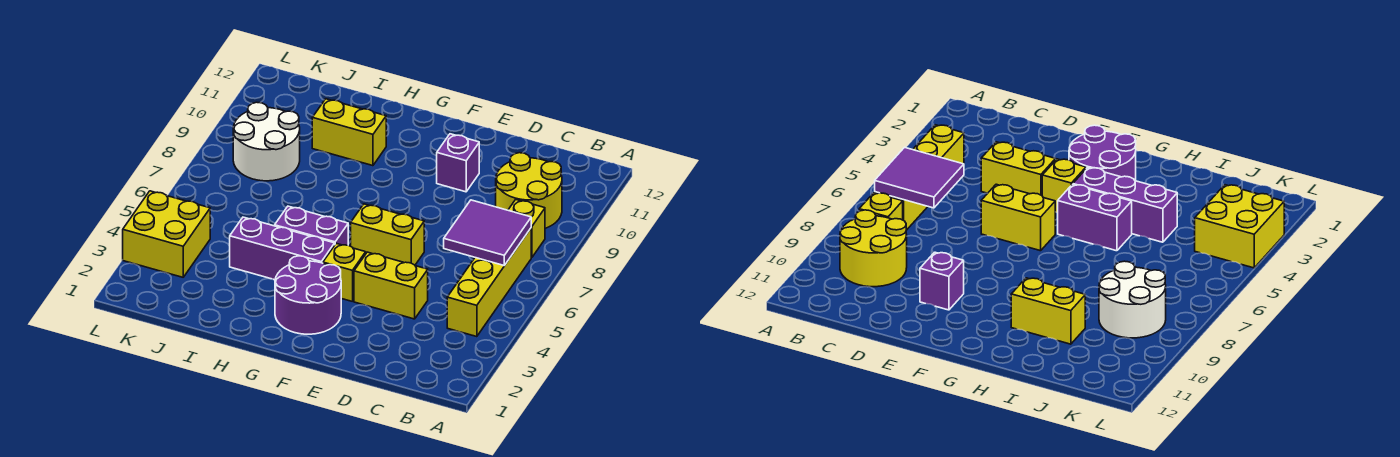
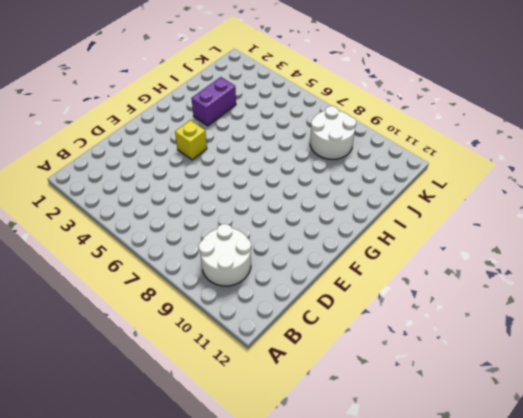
white 2x2 round brick [199,224,251,286] -> yellow 2x2 round brick [496,153,562,228]
purple 1x2 brick [191,77,236,126] -> purple 1x2 brick moved to [275,206,348,245]
none -> yellow 1x4 brick [447,228,531,337]
none -> yellow 1x1 brick [508,200,545,258]
none -> yellow 1x2 brick [354,252,428,319]

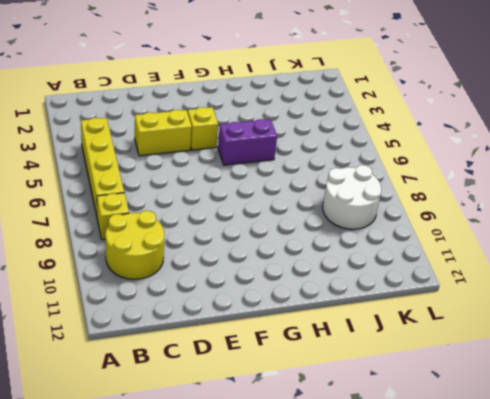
none -> yellow 1x2 brick [351,204,424,265]
none -> purple 1x1 brick [437,134,479,192]
none -> purple 2x2 round brick [275,256,341,334]

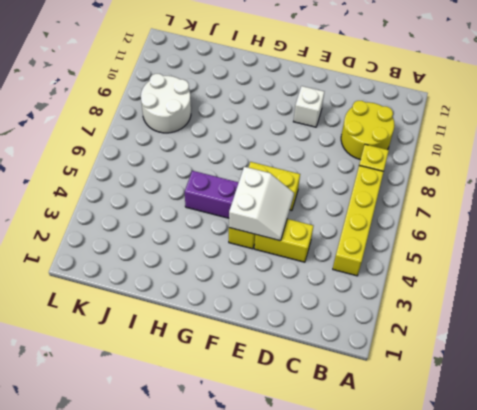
white 2x2 slope [229,167,294,241] -> none
white 1x1 brick [293,86,324,127] -> purple 1x1 brick [437,134,479,192]
none -> purple 2x2 round brick [275,256,341,334]
none -> purple 1x3 brick [230,217,335,280]
none -> yellow 1x2 brick [312,99,386,166]

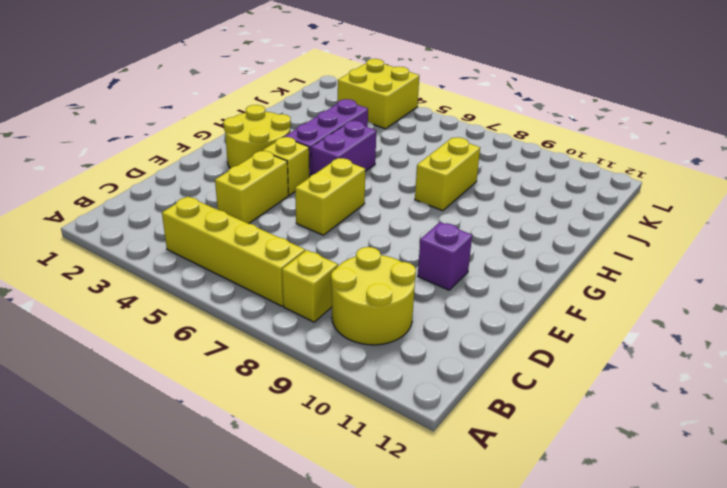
yellow 2x2 round brick [224,105,291,168] -> purple 2x2 round brick [275,256,341,334]
yellow 1x2 brick [415,137,480,211] -> yellow 1x2 brick moved to [312,99,386,166]
none -> white 2x2 round brick [233,102,300,181]
none -> purple 2x2 tile [444,200,531,265]

